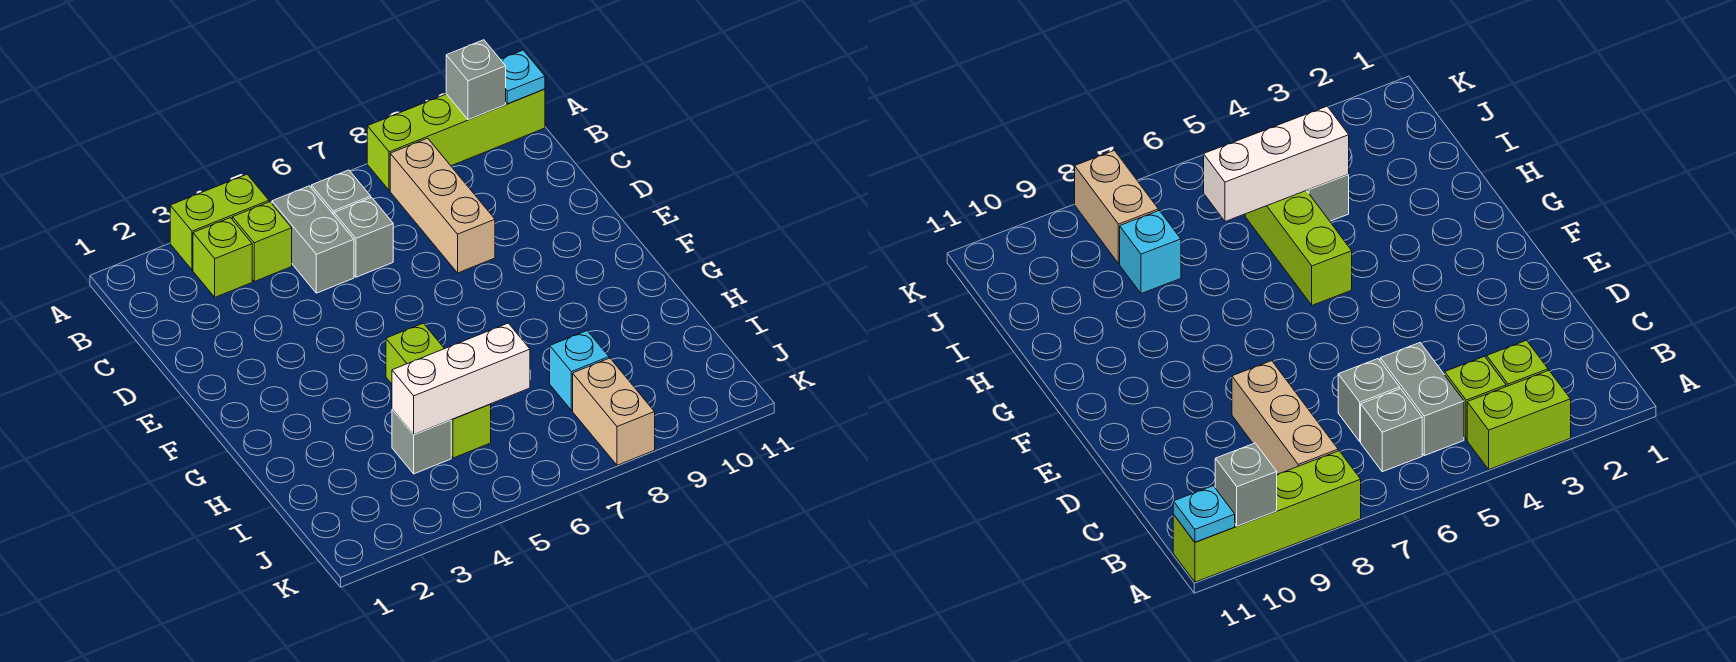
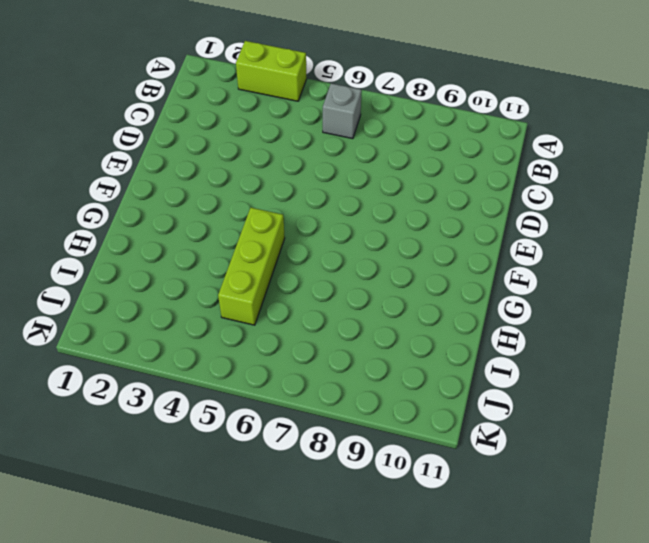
none -> lime 1x4 brick [367,89,545,191]
none -> lime 1x1 brick [193,218,252,297]
none -> lime 1x1 brick [232,202,292,281]

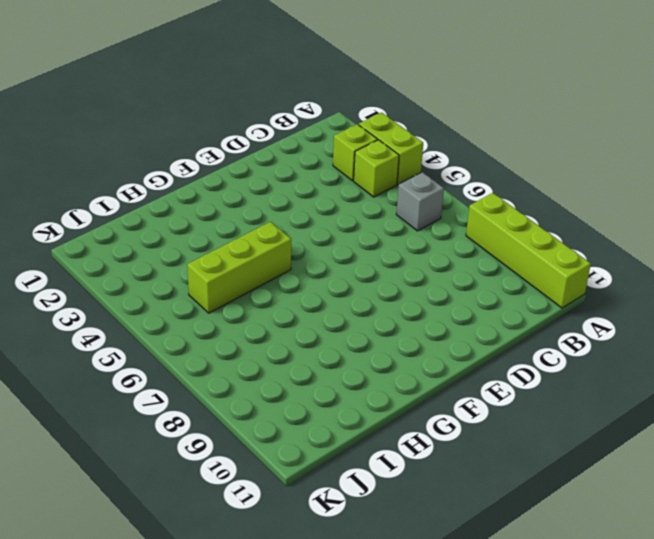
none -> grey 1x2 brick [272,186,354,293]
none -> tan 1x3 brick [390,138,495,273]
none -> grey 1x1 brick [334,198,393,277]

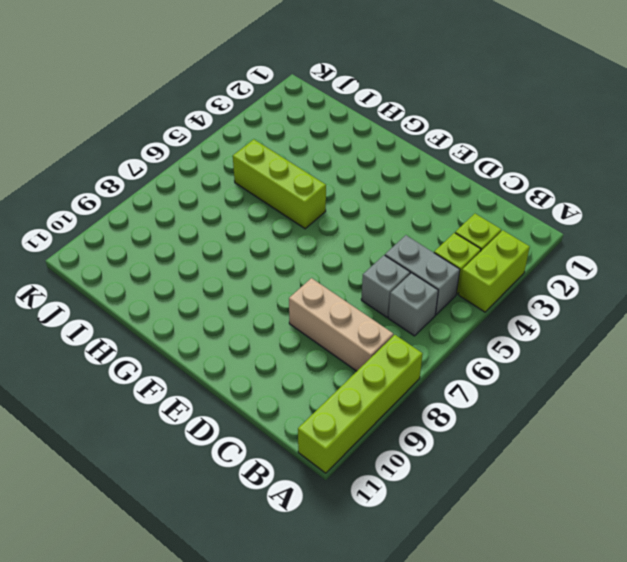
none -> grey 1x1 brick [392,409,451,474]
none -> cyan 1x1 brick [550,331,609,410]
none -> tan 1x2 brick [573,358,655,465]

